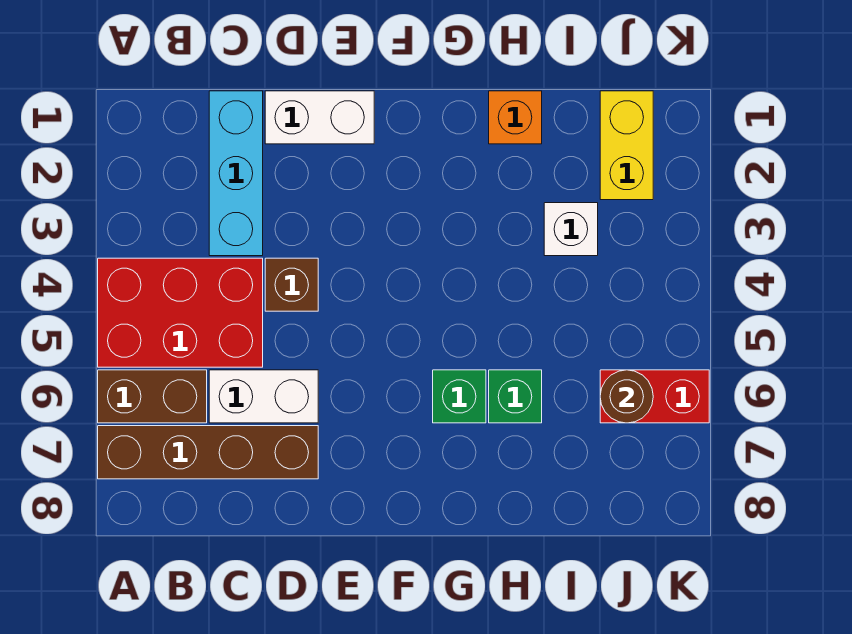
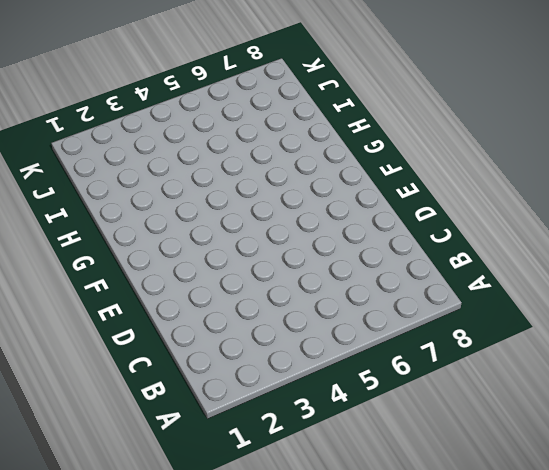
none -> red 2x3 brick [98,258,263,367]
none -> brown 1x2 brick [98,370,207,423]
none -> brown 1x4 brick [98,426,318,479]

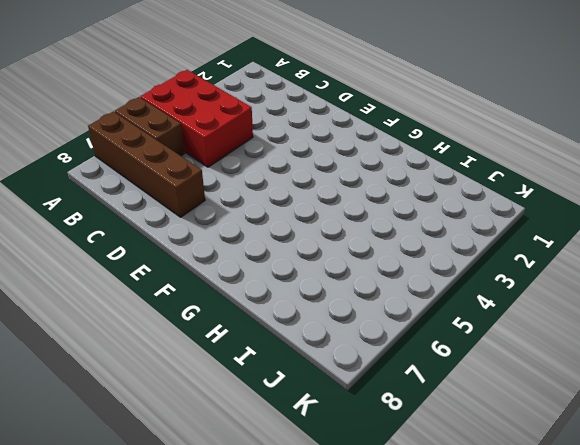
none -> cyan 1x3 brick [209,91,263,256]
none -> white 1x2 brick [209,370,318,423]
none -> white 1x2 brick [265,91,374,144]

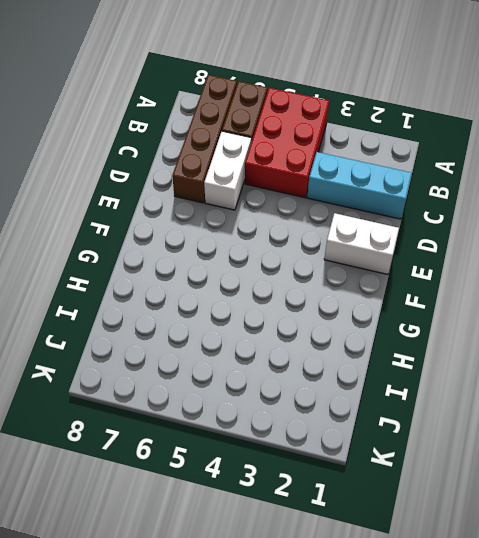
white 1x2 brick [324,213,399,274] -> white 1x2 brick turned to [265,91,374,144]
none -> brown 1x1 brick [265,258,318,311]
none -> green 1x1 brick [433,370,486,423]
none -> orange 1x1 brick [489,91,542,144]

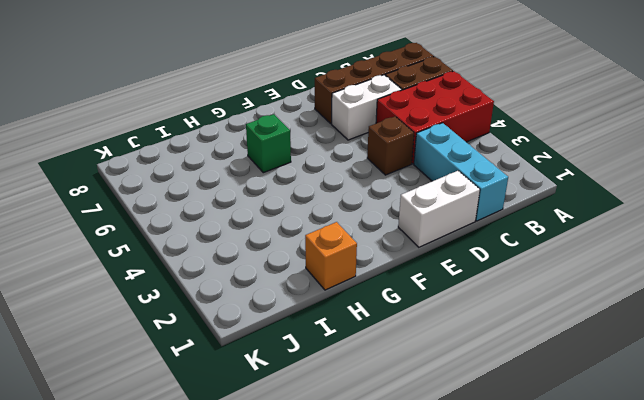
none -> green 1x1 brick [489,370,542,423]
none -> white 1x1 brick [544,203,598,256]
none -> yellow 1x2 brick [600,91,653,200]

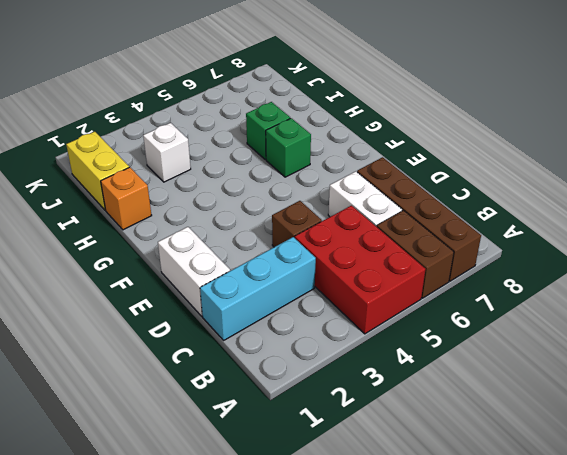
yellow 1x2 brick [66,132,129,210] -> yellow 1x2 brick turned to [600,91,653,200]
none -> red 1x2 brick [600,370,709,423]
none -> brown 1x1 round brick [600,370,653,423]

